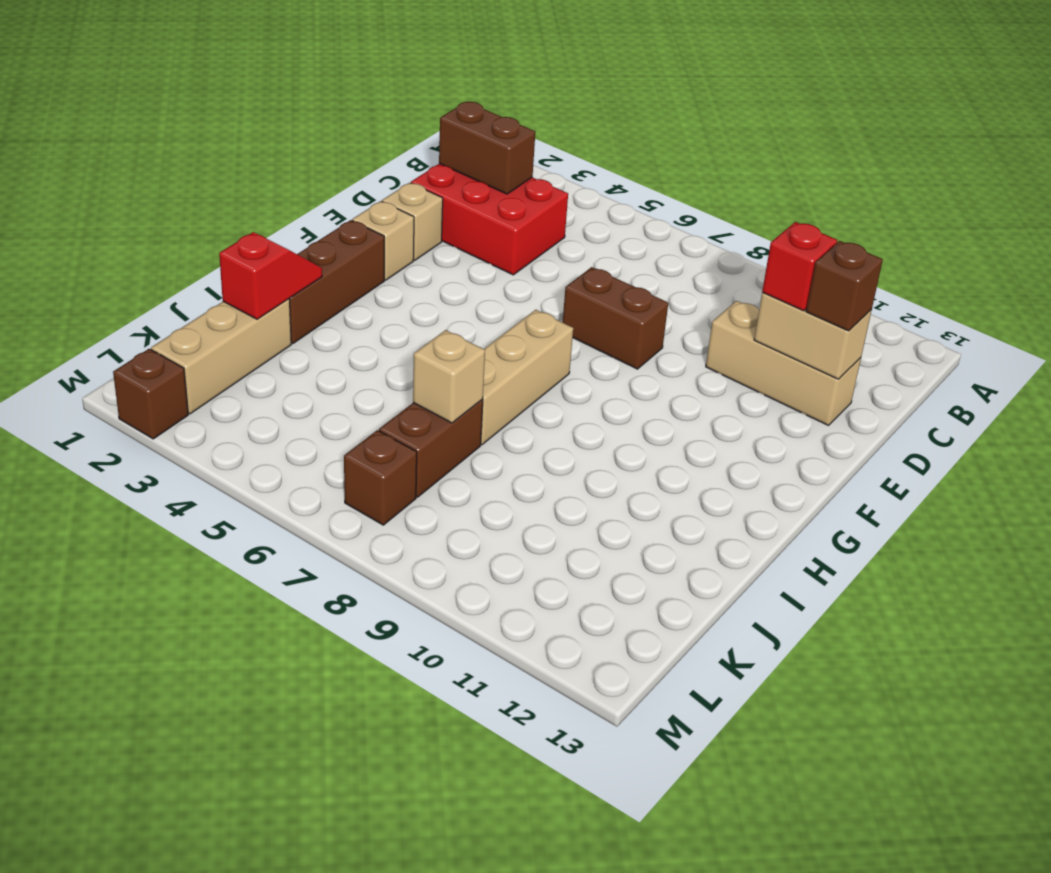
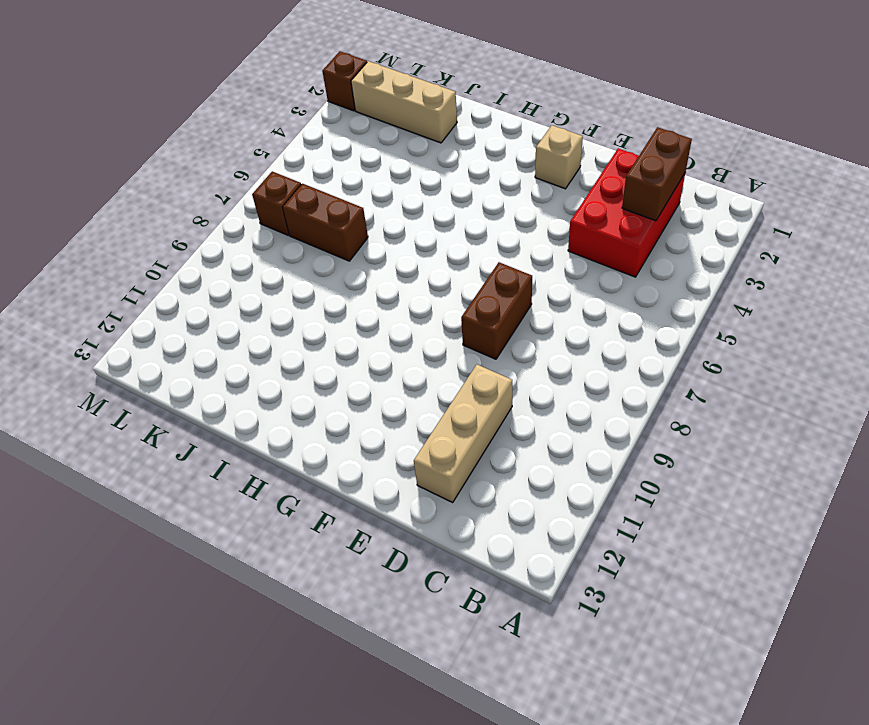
none -> tan 1x1 brick [382,183,443,260]
none -> brown 1x3 brick [289,220,384,344]
none -> tan 1x3 brick [481,310,573,445]

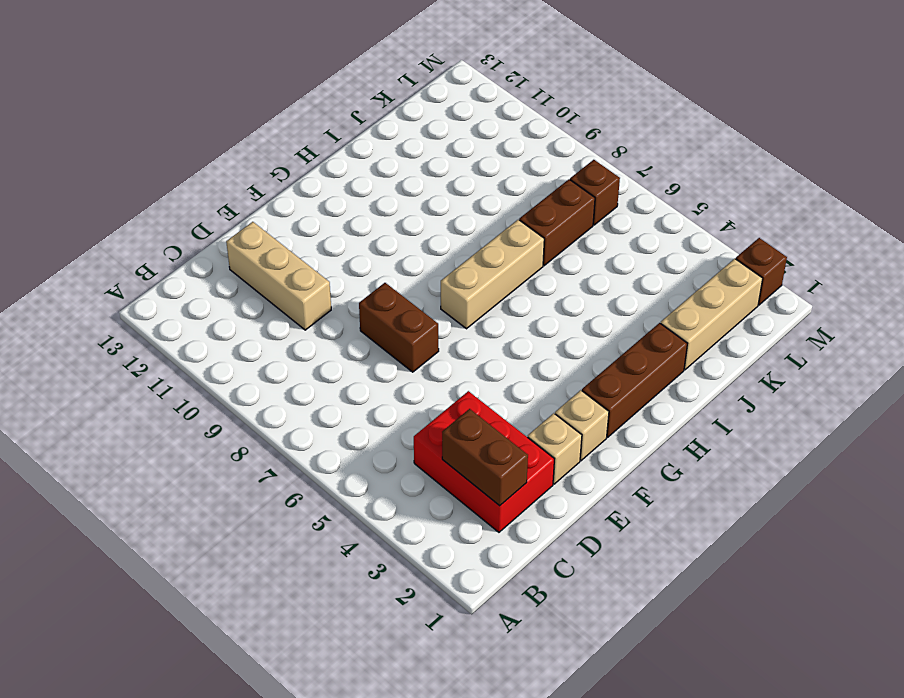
none -> tan 1x2 brick [754,292,872,379]
none -> red 1x2 slope [219,232,322,319]
none -> tan 1x1 brick [413,330,485,423]

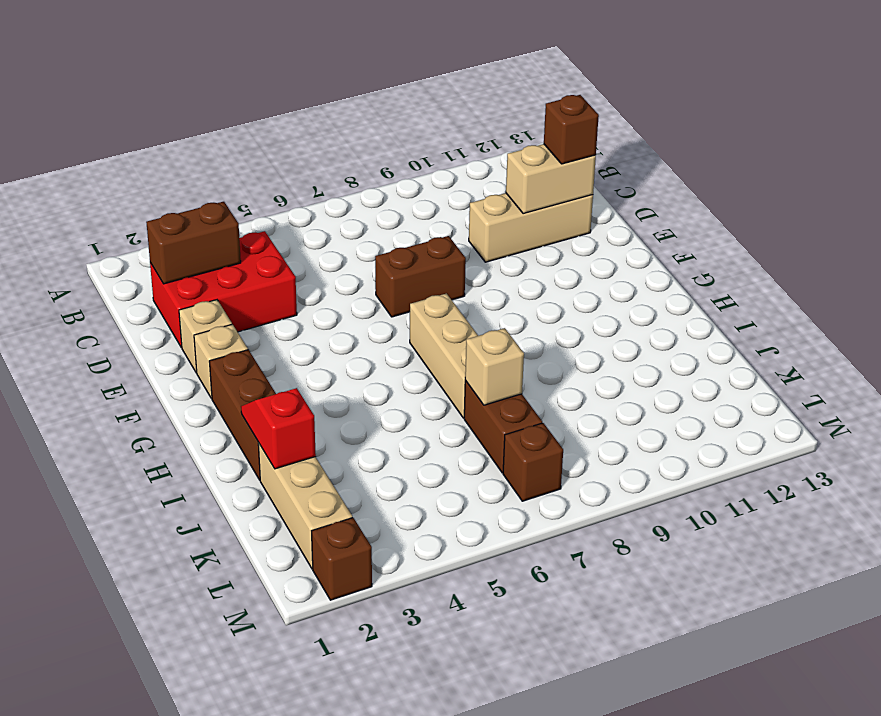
none -> red 1x1 brick [762,222,837,311]

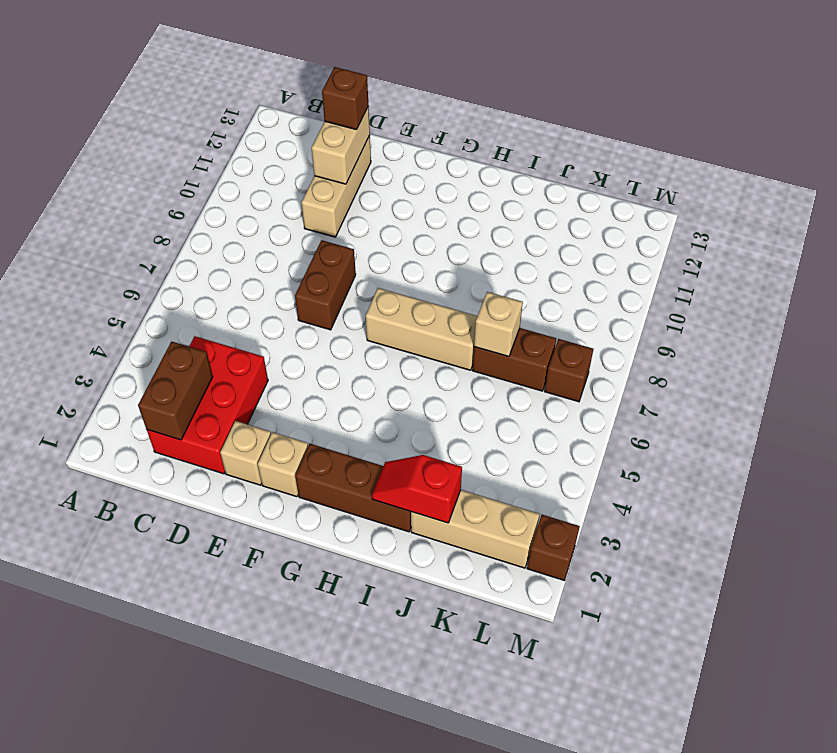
none -> red 1x1 brick [762,222,837,311]

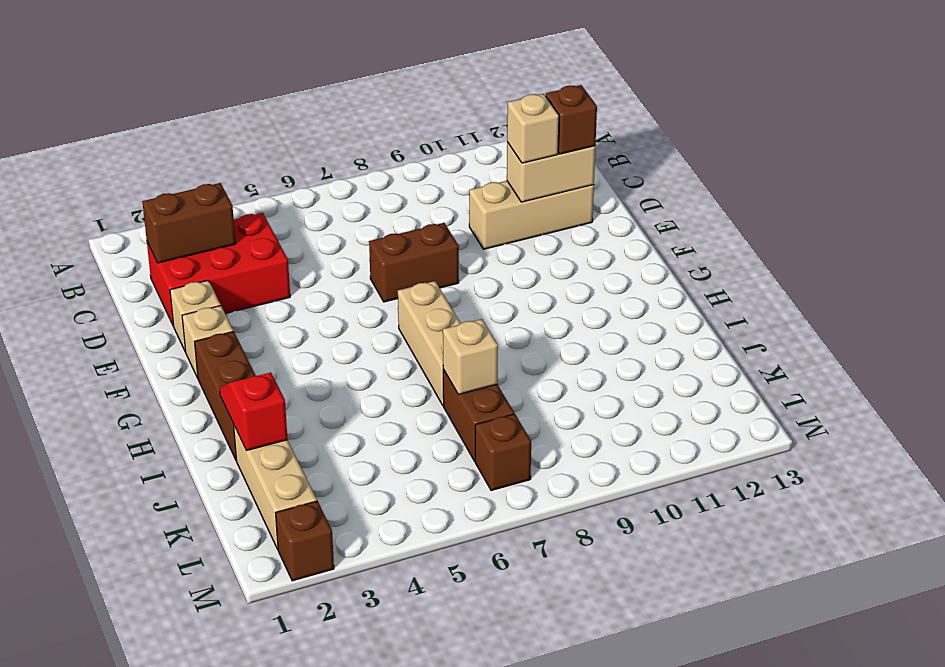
tan 1x1 brick [507,94,559,163] -> red 1x1 brick [762,222,837,311]

